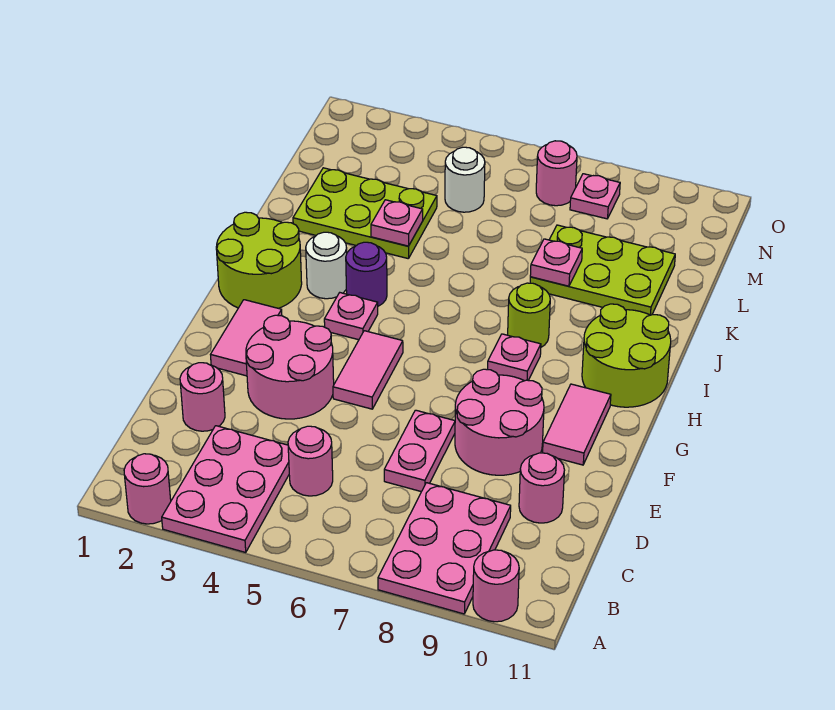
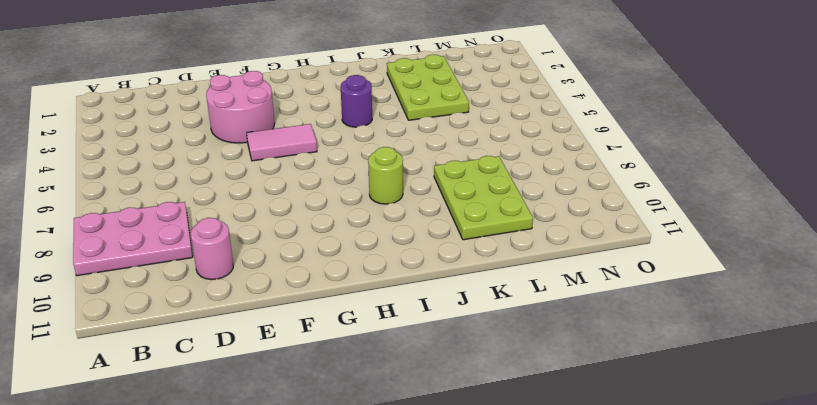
none -> pink 1x1 round brick [124,454,171,524]
none -> pink 2x3 plate [162,426,289,552]
none -> pink 1x1 round brick [473,550,519,622]

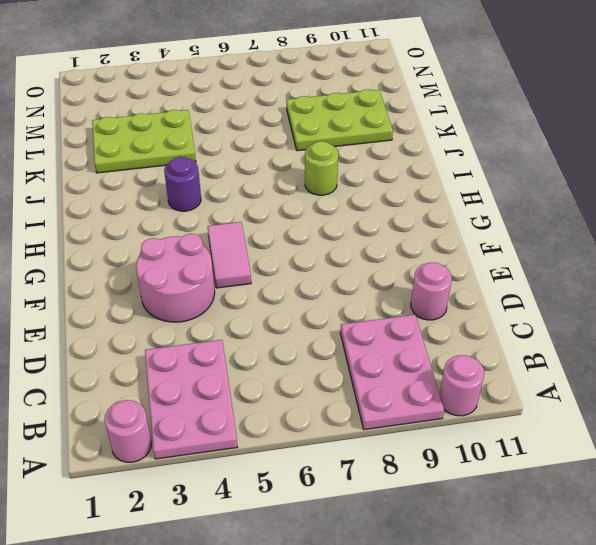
none -> pink 1x1 round brick [288,426,333,496]
none -> pink 1x1 round brick [180,363,225,431]
none -> pink 1x2 plate [384,410,455,492]

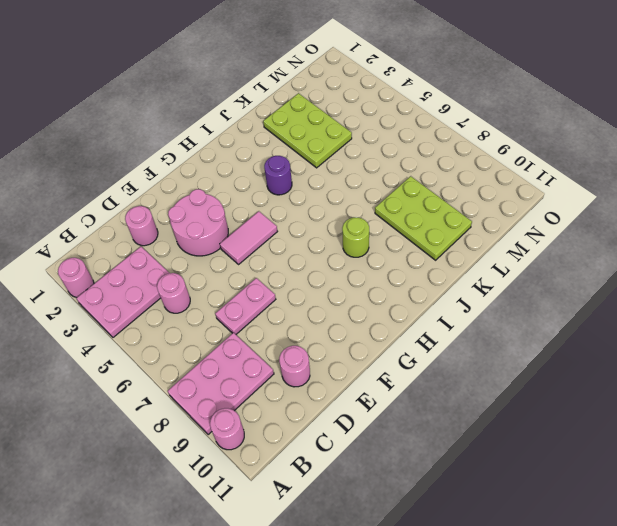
none -> pink 2x2 round brick [455,369,544,475]
none -> pink 1x2 tile [211,300,282,376]
none -> pink 1x2 tile [543,384,611,465]

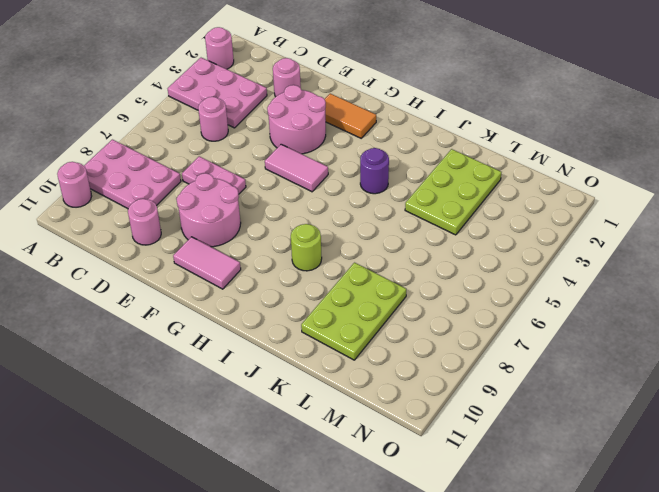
orange 1x2 tile [325,94,376,138] -> pink 1x2 tile [211,300,282,376]
none -> lime 2x2 round brick [216,212,302,308]
none -> pink 1x1 plate [324,293,378,340]
none -> pink 1x1 plate [488,334,541,381]

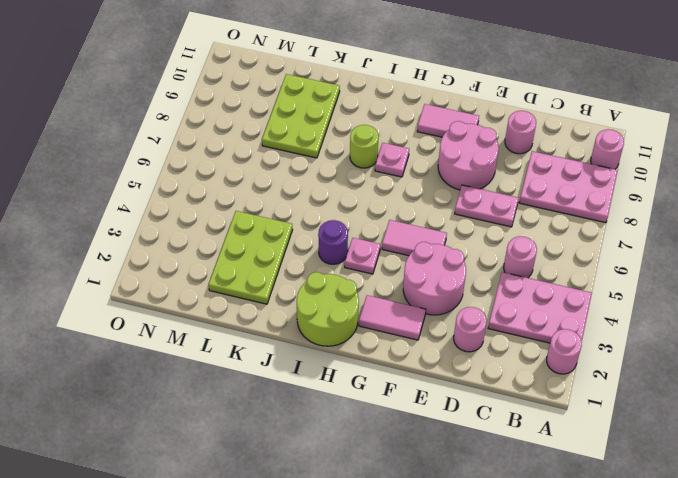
none -> lime 2x2 round brick [582,304,671,407]
none -> white 1x1 round brick [306,232,347,299]
none -> white 1x1 round brick [445,147,485,212]

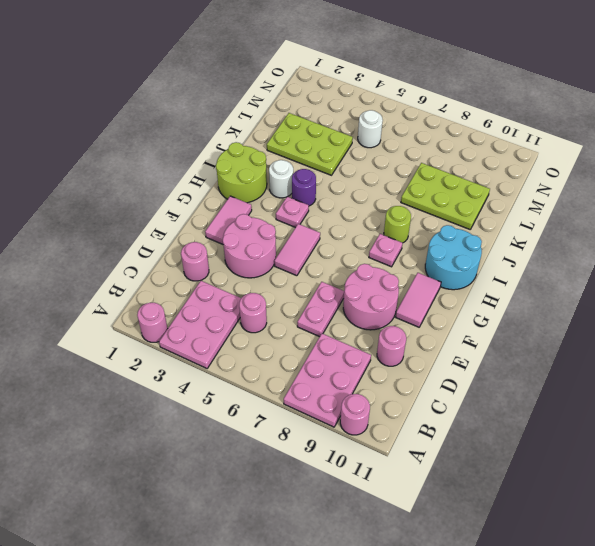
cyan 2x2 round brick [425,225,482,290] -> lime 2x2 round brick [582,304,671,407]
none -> pink 1x1 round brick [536,141,577,206]
none -> pink 1x1 plate [570,174,620,219]
none -> pink 1x1 plate [371,200,423,246]

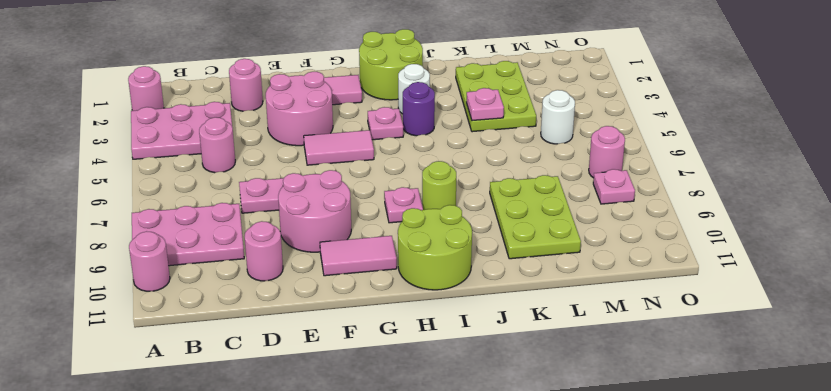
none -> pink 1x1 plate [530,239,582,286]

